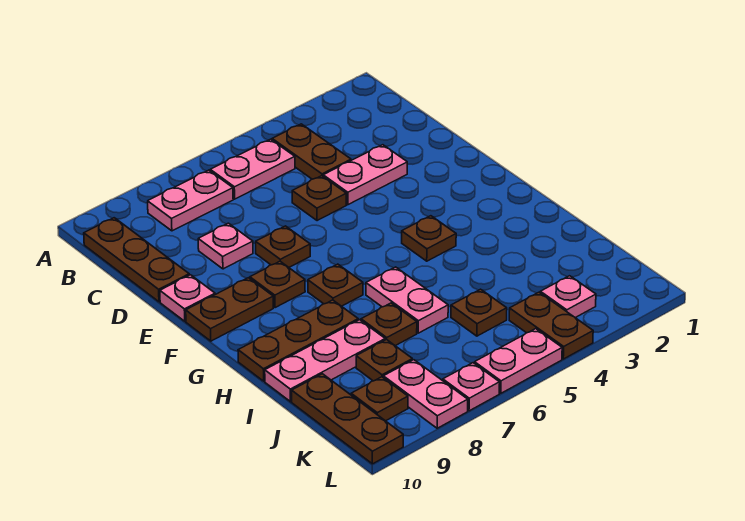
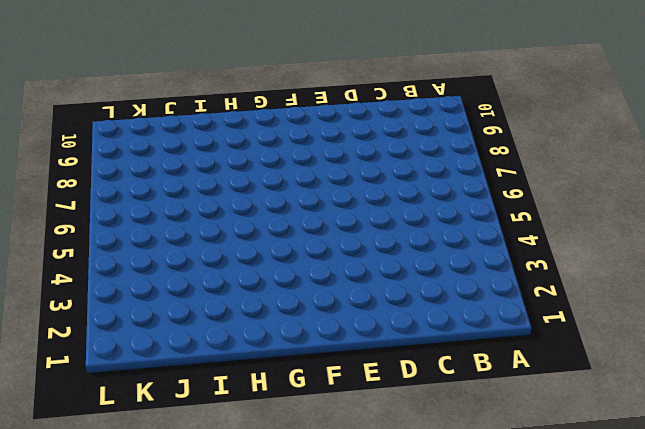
none -> brown 1x2 plate [272,124,351,179]
none -> pink 1x2 plate [210,139,295,199]
none -> pink 1x2 plate [148,170,233,231]

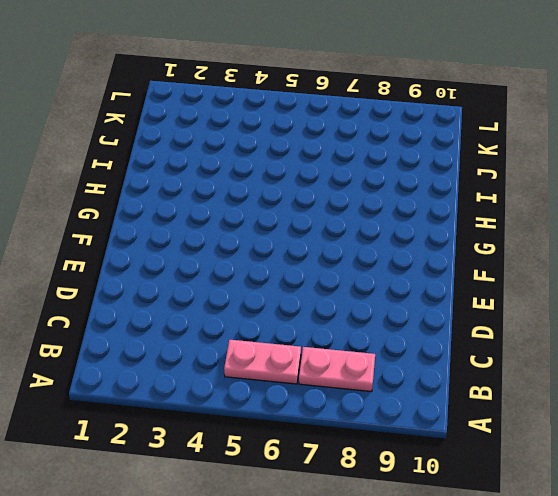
none -> brown 1x2 plate [272,124,351,179]
none -> brown 1x3 plate [84,218,189,302]
none -> pink 1x2 plate [323,145,407,205]

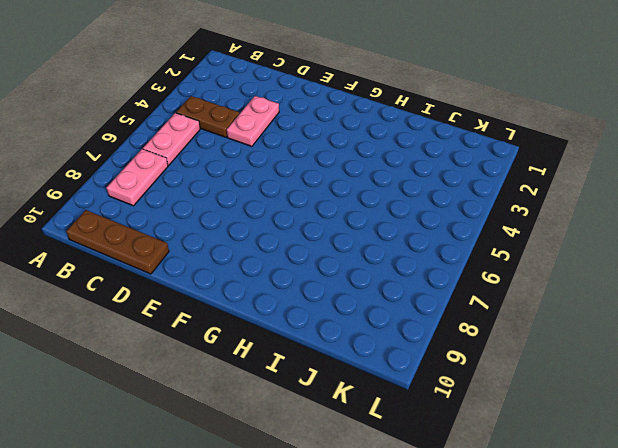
none -> brown 1x1 plate [292,176,346,221]
none -> pink 1x1 plate [198,223,253,269]
none -> brown 1x1 plate [256,226,310,267]

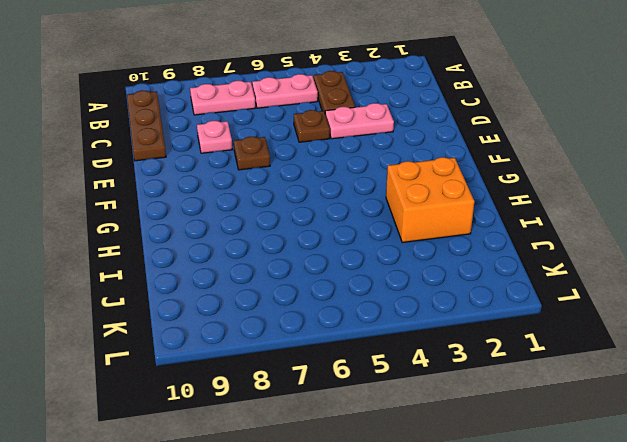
orange 2x2 brick [386,157,474,243] -> none
none -> pink 1x1 plate [160,275,215,321]
none -> brown 1x1 plate [250,261,305,308]
none -> brown 1x2 plate [186,278,273,341]

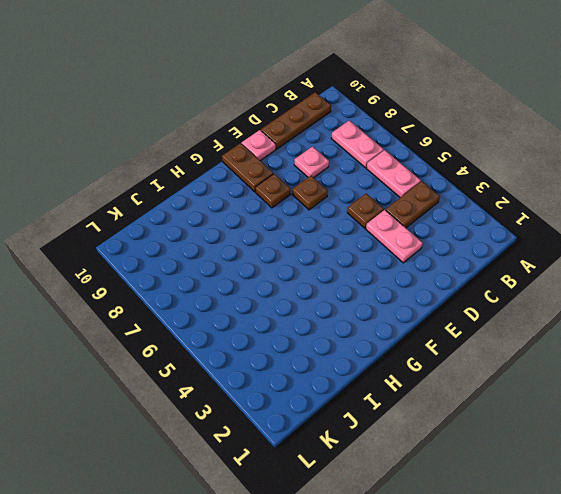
none -> brown 1x1 plate [402,216,456,261]
none -> brown 1x1 plate [308,264,363,306]
none -> pink 1x2 plate [366,267,448,333]

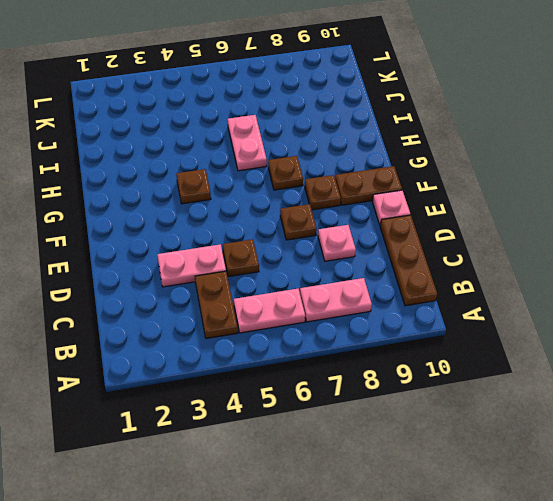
none -> brown 1x3 plate [238,300,358,381]
none -> brown 1x1 plate [361,303,417,346]
none -> pink 1x3 plate [265,320,385,402]

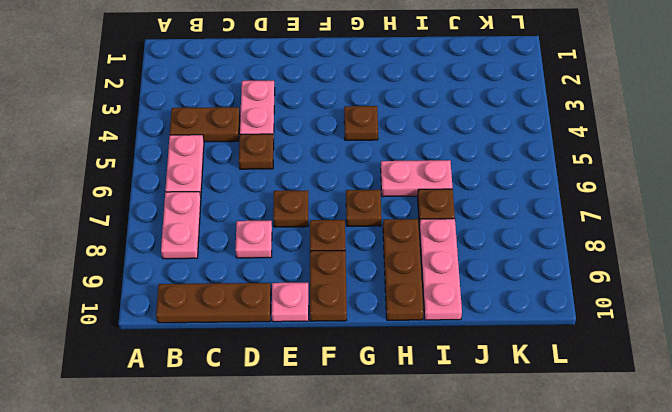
none -> brown 1x1 plate [451,289,507,336]
none -> brown 1x1 plate [356,339,412,381]
none -> brown 1x3 plate [292,374,403,464]

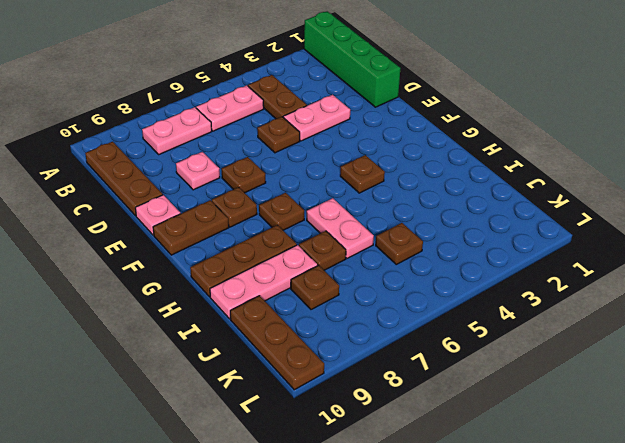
green 1x4 brick [304,11,400,107] -> none
none -> pink 1x1 plate [540,276,596,318]
none -> brown 1x2 plate [509,292,593,359]
none -> pink 1x2 plate [383,360,468,428]

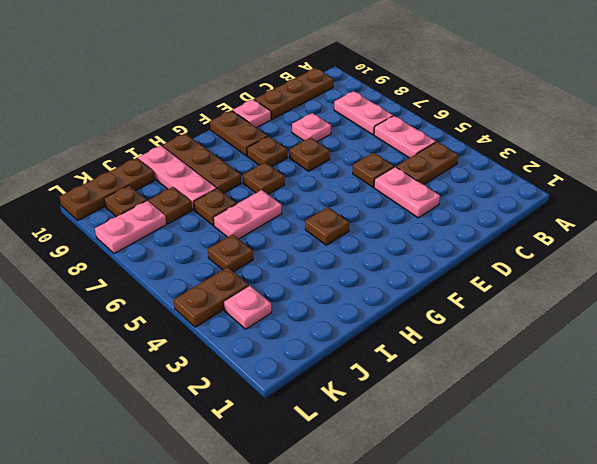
none -> pink 1x2 plate [475,329,562,393]
none -> pink 1x1 plate [443,363,500,411]

